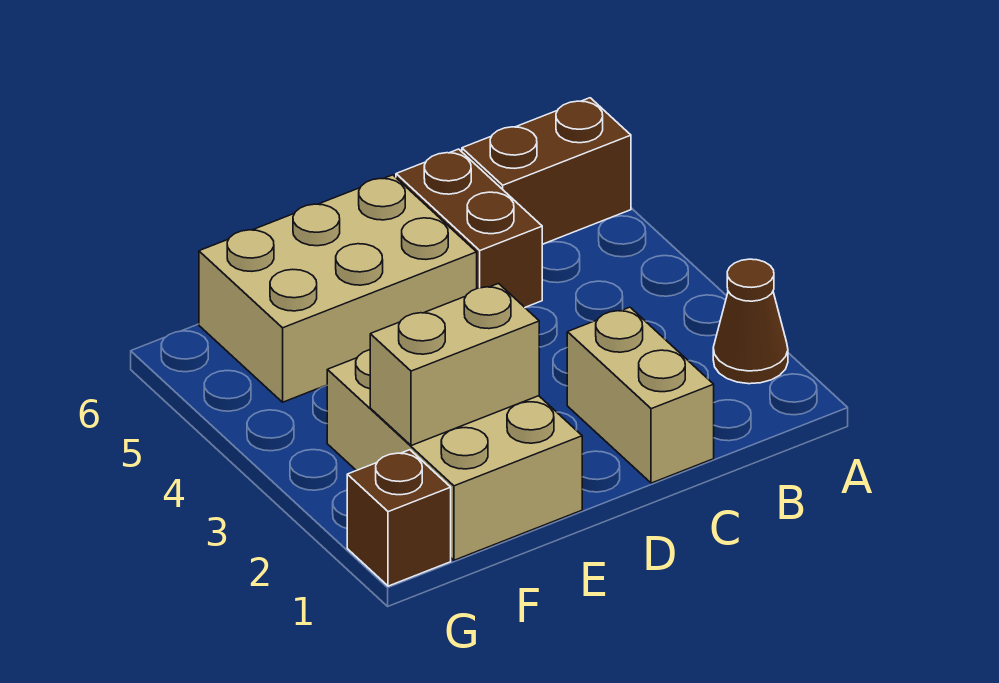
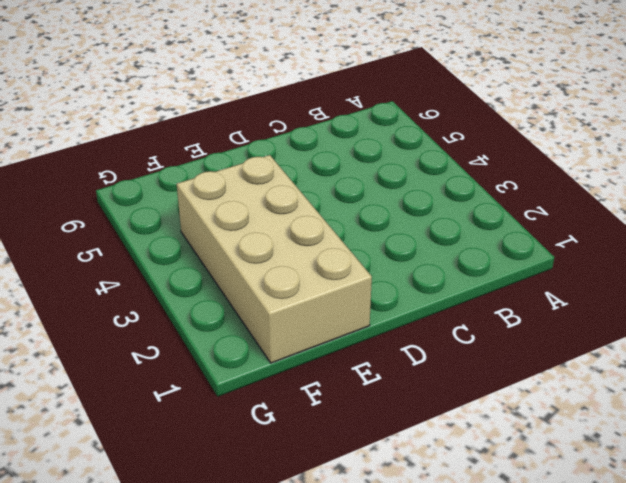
tan 2x4 brick [177,155,372,363] -> tan 2x3 brick [327,350,582,560]
none -> brown 1x1 cone [713,259,788,384]
none -> brown 1x2 brick [462,98,631,244]

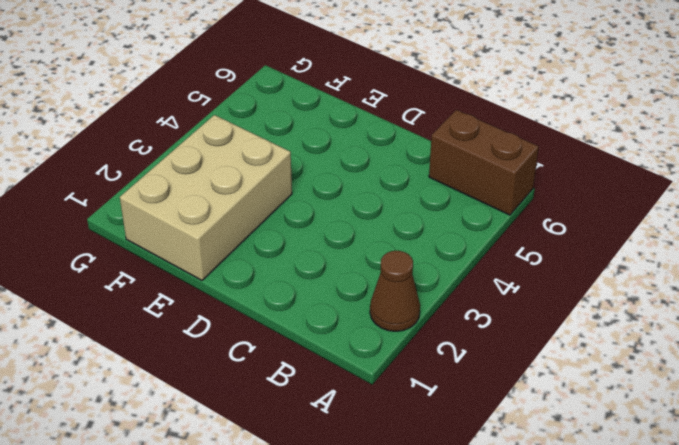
none -> tan 1x2 brick [567,307,714,483]
none -> brown 1x2 brick [396,149,543,307]

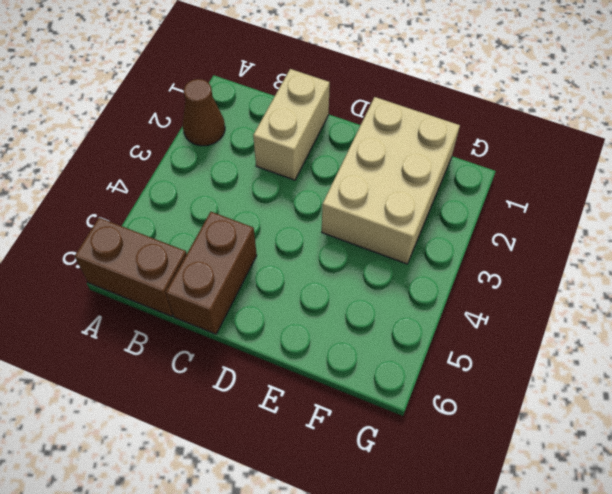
none -> tan 2x3 brick [199,175,477,402]
none -> brown 1x1 brick [347,450,451,586]

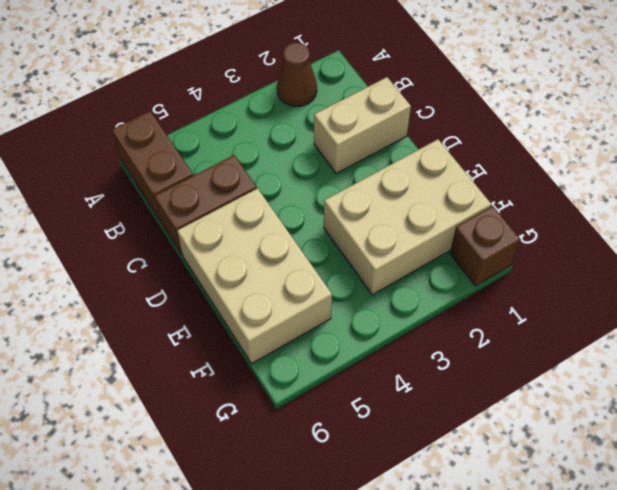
none -> tan 1x2 brick [370,284,539,446]

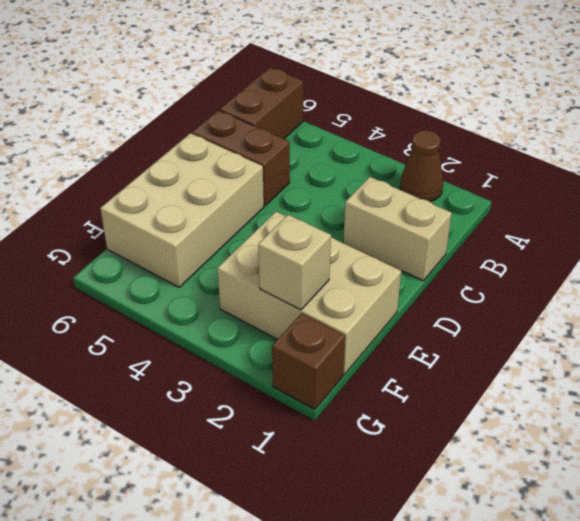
tan 1x1 brick [258,215,331,310] -> tan 1x2 brick [370,284,539,446]

